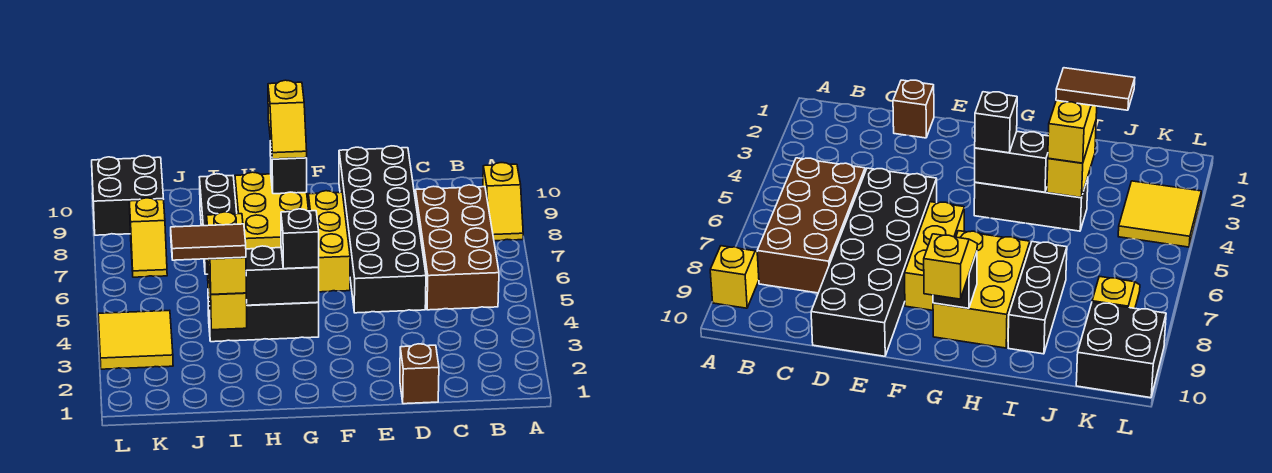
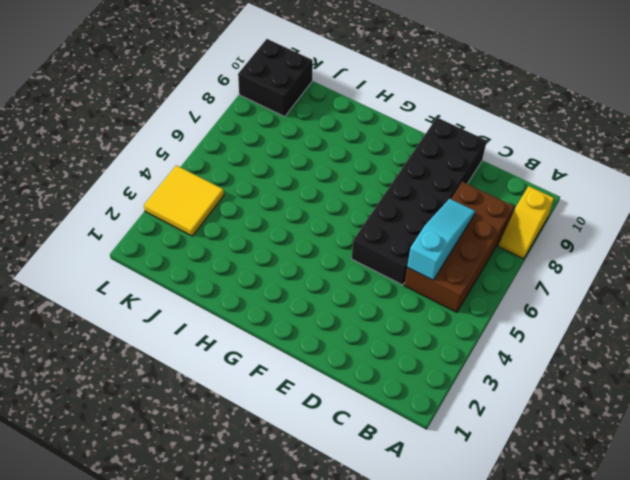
cyan 1x3 slope [407,199,475,280] -> none
none -> brown 1x1 brick [400,344,439,404]
none -> yellow 1x3 brick [308,191,350,292]
none -> black 1x3 brick [208,293,319,342]

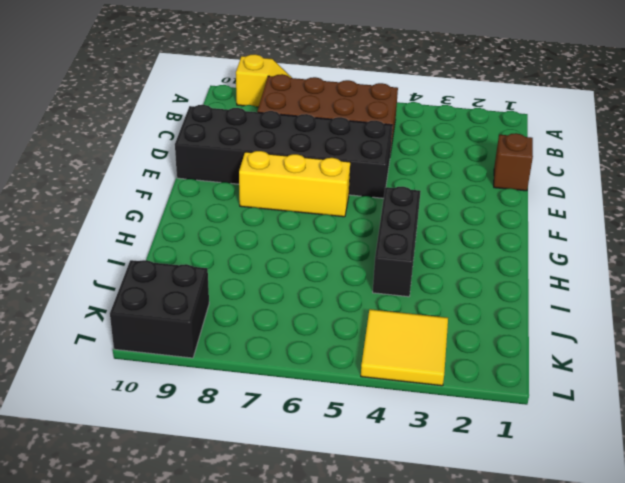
none -> yellow 2x3 brick [235,172,309,249]
none -> black 1x3 brick [200,174,237,274]
none -> yellow 1x2 slope [129,198,167,277]

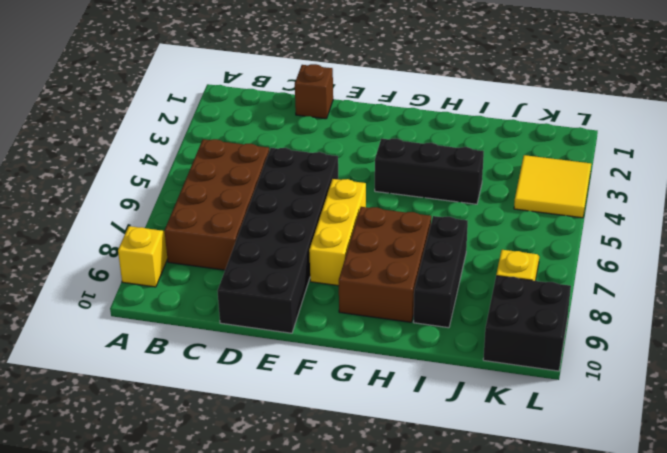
brown 2x3 brick [339,207,431,322] -> yellow 2x3 brick [235,172,309,249]
none -> black 1x2 brick [246,246,319,305]
none -> black 1x1 brick [270,141,307,194]
none -> yellow 1x2 brick [207,259,247,330]

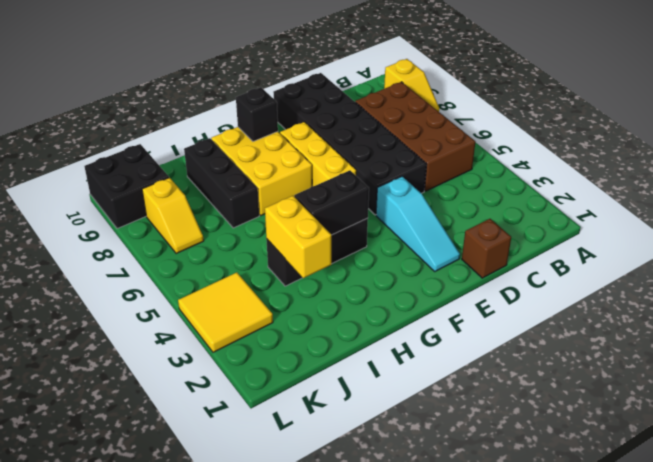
cyan 1x3 slope [376,177,460,271] -> none
none -> black 1x1 brick [281,209,319,269]
none -> yellow 1x2 slope [268,80,307,159]
none -> yellow 1x2 brick [207,212,246,294]

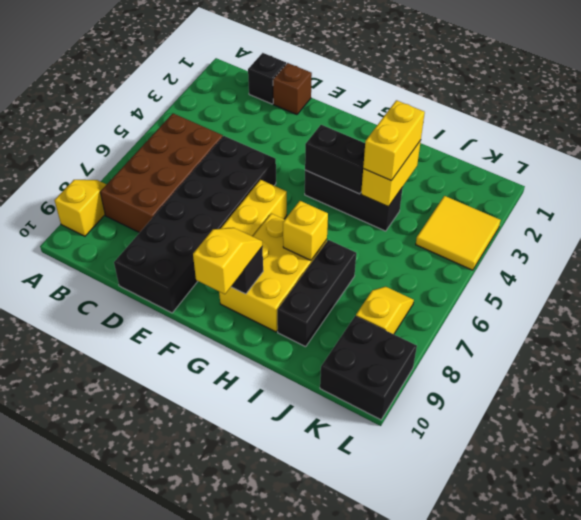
black 1x1 brick [248,53,286,104] -> black 1x1 brick moved to [281,209,319,269]
yellow 1x1 brick [283,201,328,260] -> none
none -> brown 1x2 tile [171,224,246,260]

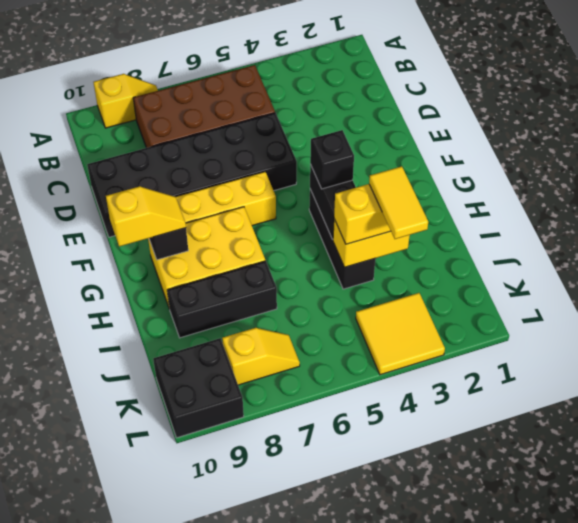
yellow 1x2 tile [369,166,428,239] -> brown 1x2 tile [171,224,246,260]
none -> brown 1x1 brick [400,344,439,404]

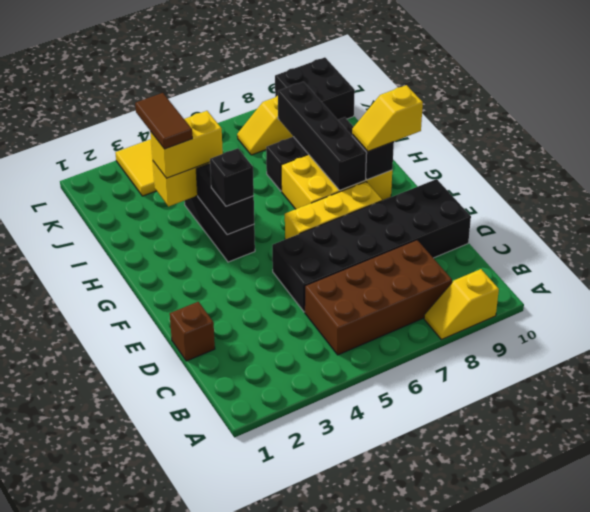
black 1x4 brick [278,82,367,190] -> none

